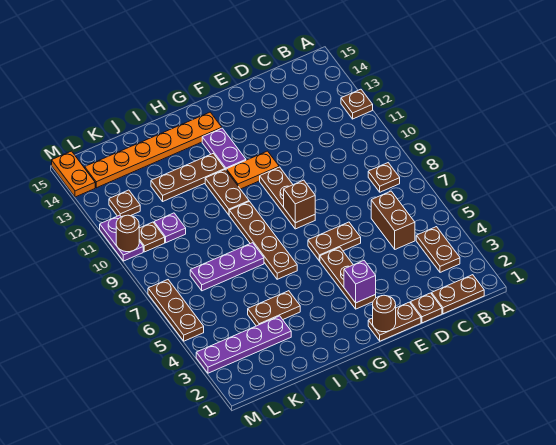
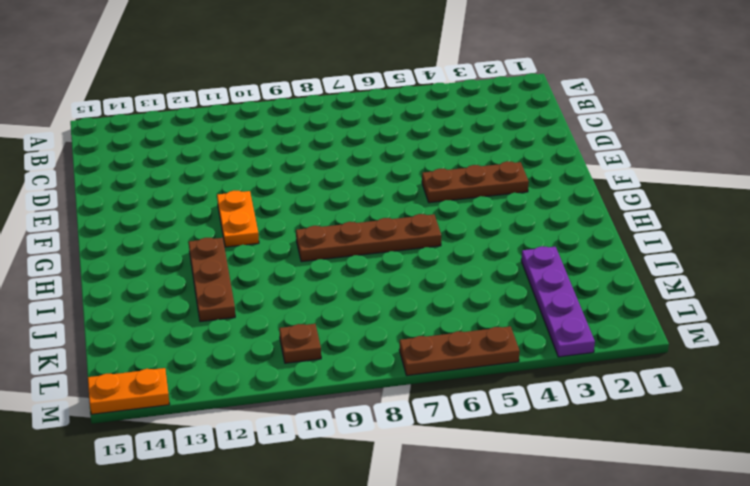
none -> brown 1x1 plate [341,89,373,119]
none -> brown 1x2 plate [432,275,484,314]
none -> brown 1x2 plate [416,227,460,272]

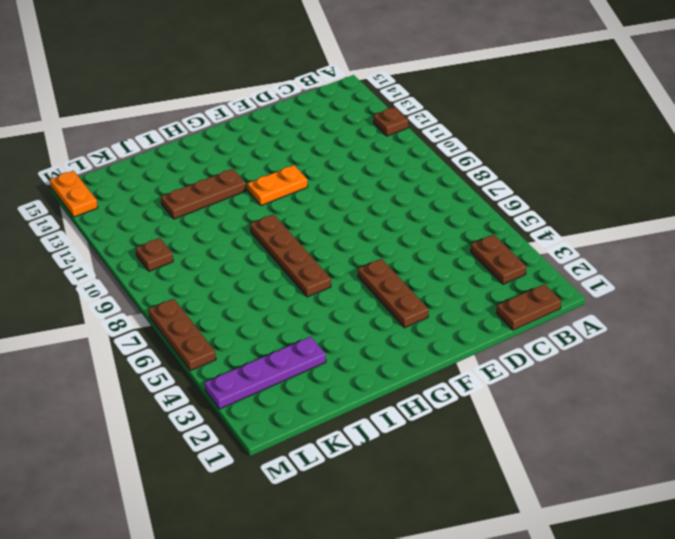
none -> brown 1x1 plate [368,163,400,192]
none -> brown 1x2 brick [371,191,415,249]
none -> brown 1x1 plate [410,293,442,323]

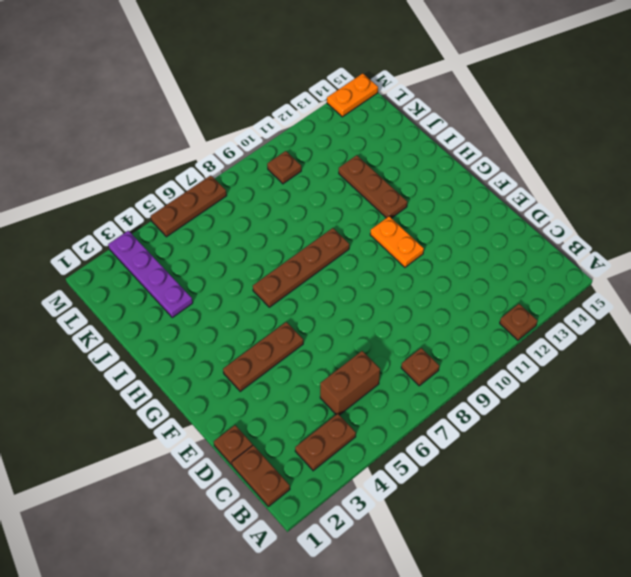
none -> brown 1x2 plate [368,302,421,341]
none -> brown 1x2 plate [308,222,361,261]
none -> brown 1x3 plate [260,167,315,229]

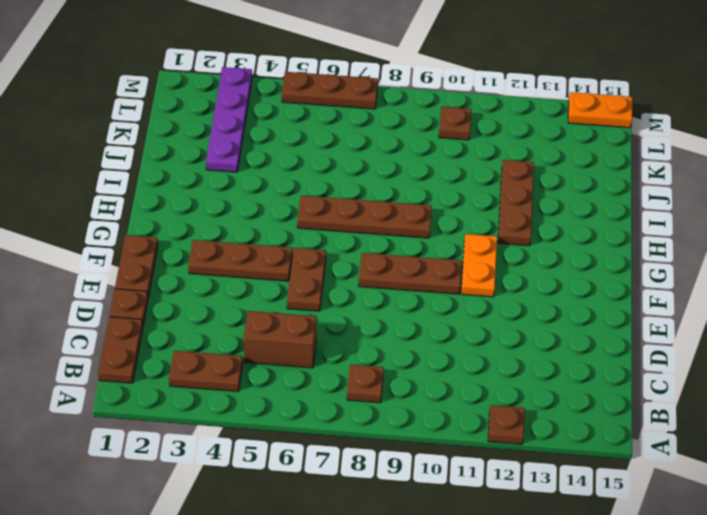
none -> purple 1x2 plate [202,128,246,169]
none -> orange 1x6 plate [85,112,222,188]
none -> brown 1x2 plate [205,169,249,215]

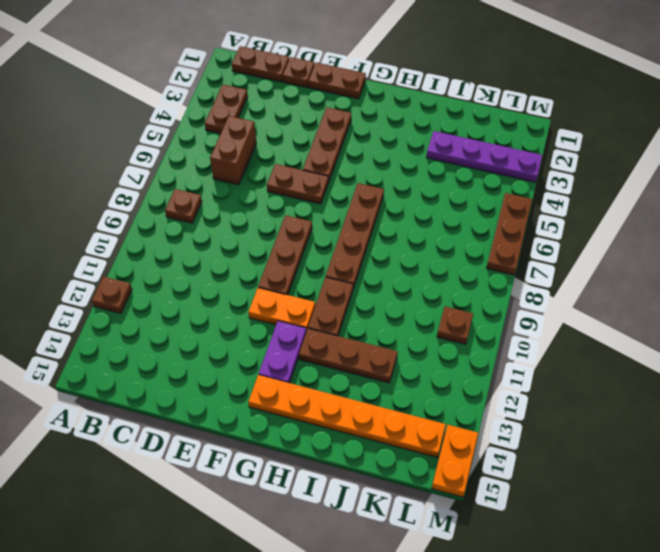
none -> brown 1x2 plate [248,291,300,326]
none -> purple 1x3 plate [190,243,264,291]
none -> purple 1x1 plate [154,213,186,243]

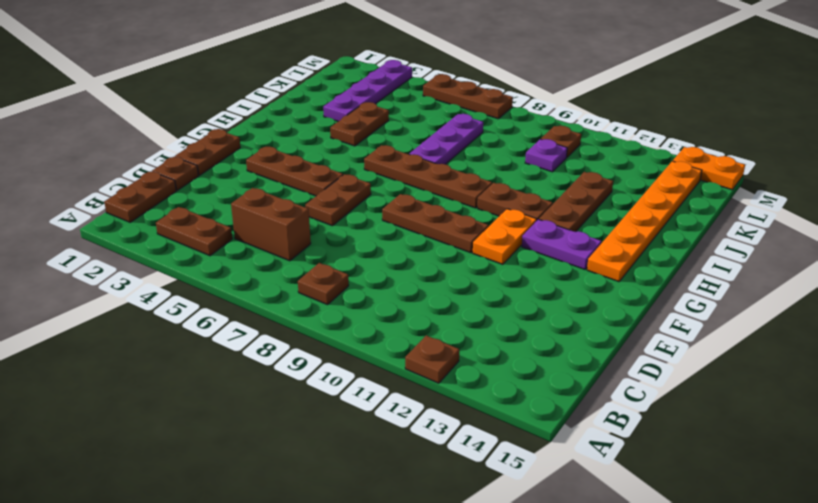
none -> brown 1x1 plate [109,190,140,217]
none -> purple 1x2 plate [100,215,143,261]
none -> brown 1x1 round brick [373,295,396,332]

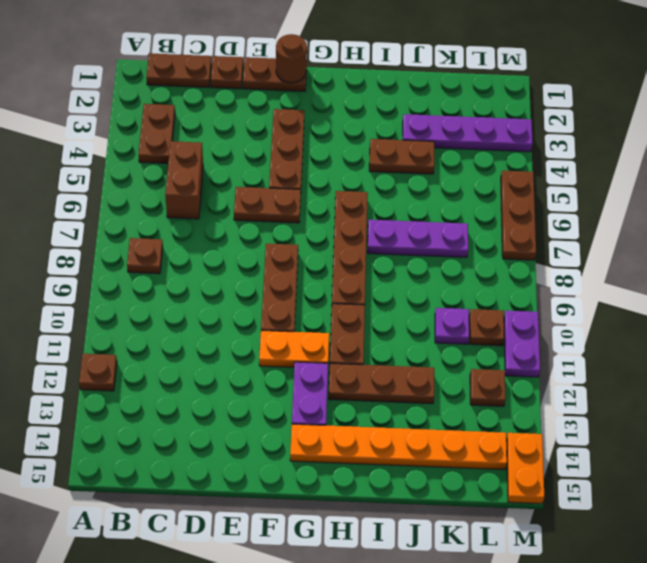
none -> purple 1x1 brick [344,261,376,303]
none -> brown 1x1 brick [284,180,315,223]
none -> brown 1x1 round brick [116,215,139,252]

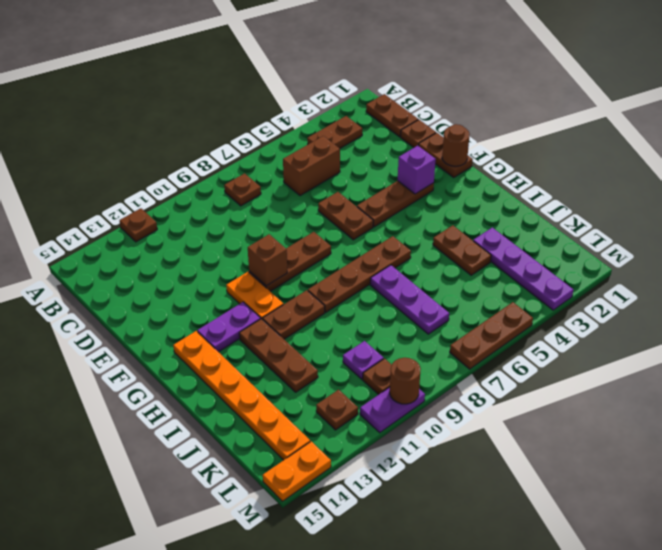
brown 1x1 brick [248,234,287,286] -> brown 1x1 brick moved to [284,180,315,223]

